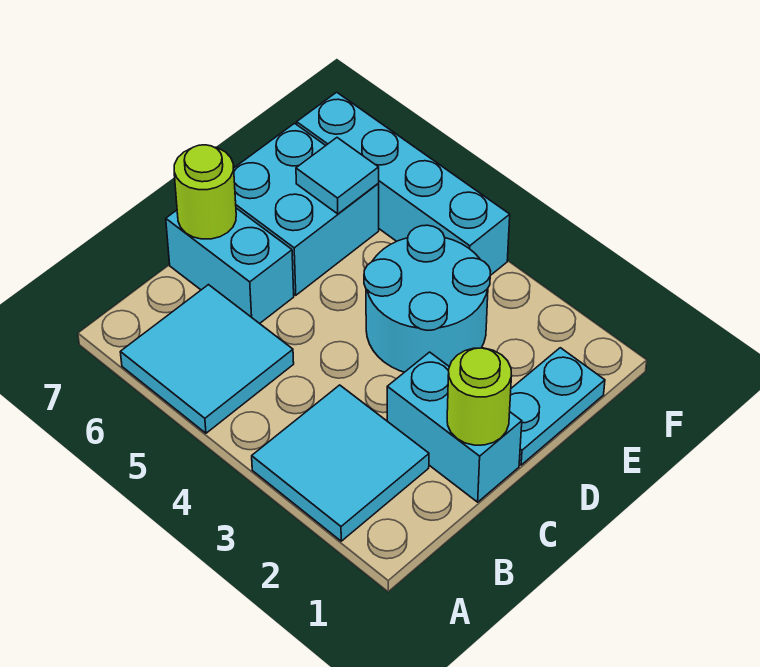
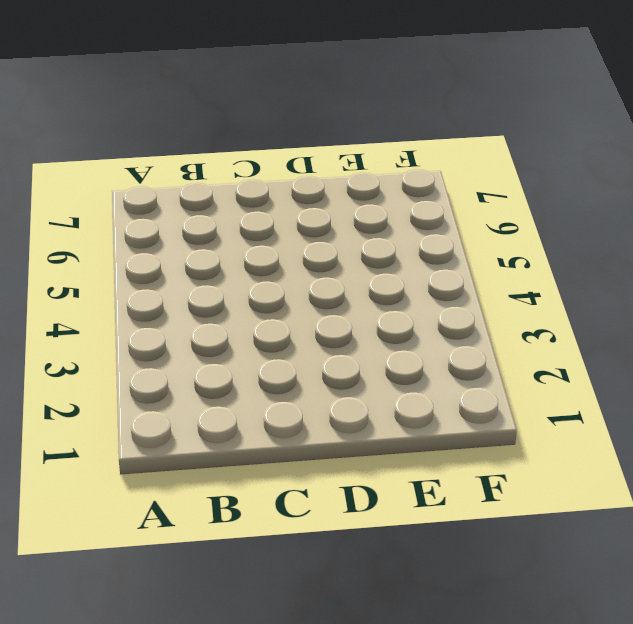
none -> cyan 2x2 tile [252,385,429,541]
none -> cyan 2x2 tile [120,285,294,433]

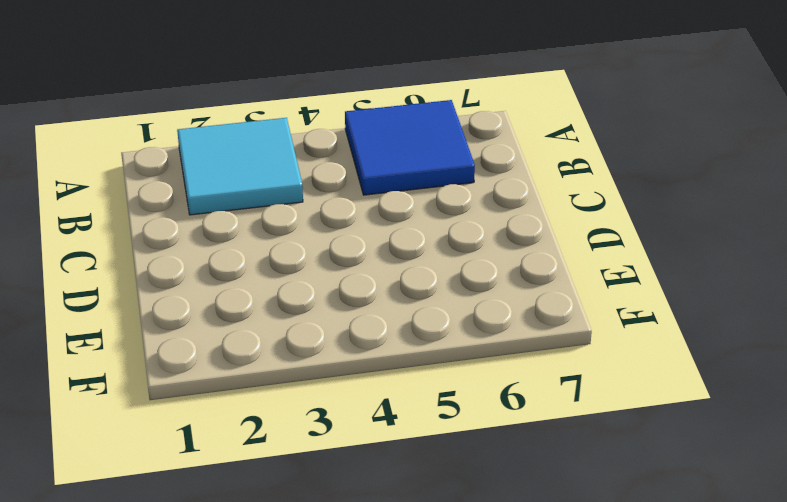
blue 2x2 tile [345,100,475,195] -> cyan 2x2 tile [120,285,294,433]
none -> cyan 1x2 brick [387,352,522,502]
none -> cyan 1x2 brick [166,208,294,324]

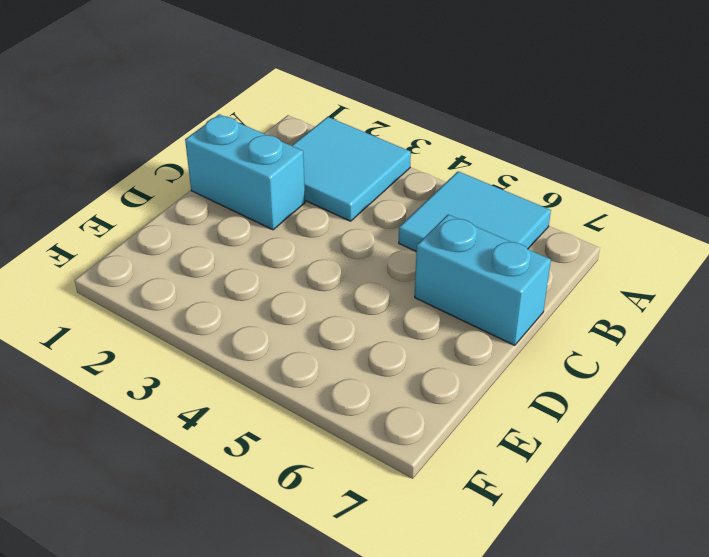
none -> cyan 1x2 plate [510,348,605,465]
none -> cyan 2x2 round brick [364,225,490,372]

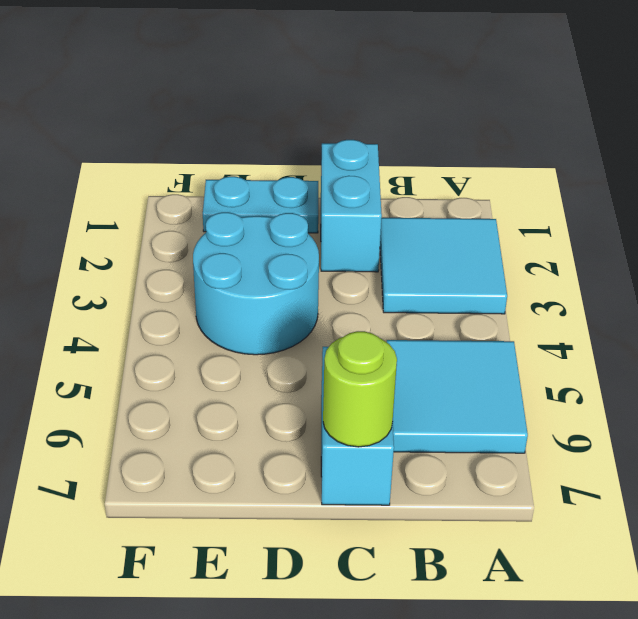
none -> cyan 2x2 brick [234,123,379,295]
none -> cyan 1x4 brick [297,92,510,275]

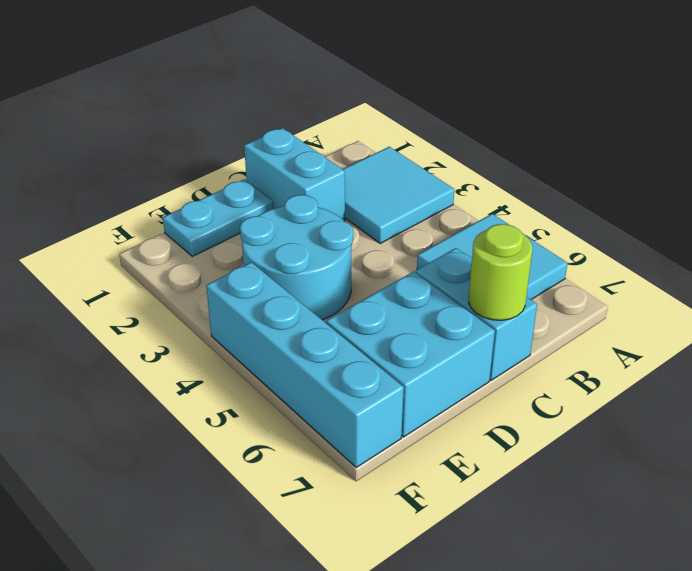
none -> lime 1x1 round brick [447,348,512,445]
none -> cyan 1x1 tile [296,138,379,214]

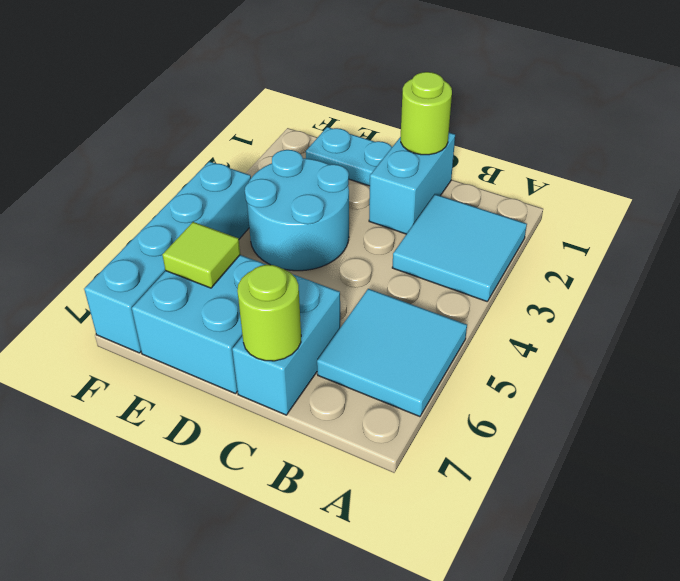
lime 1x1 tile [163,222,240,288] -> cyan 1x1 tile [296,138,379,214]

